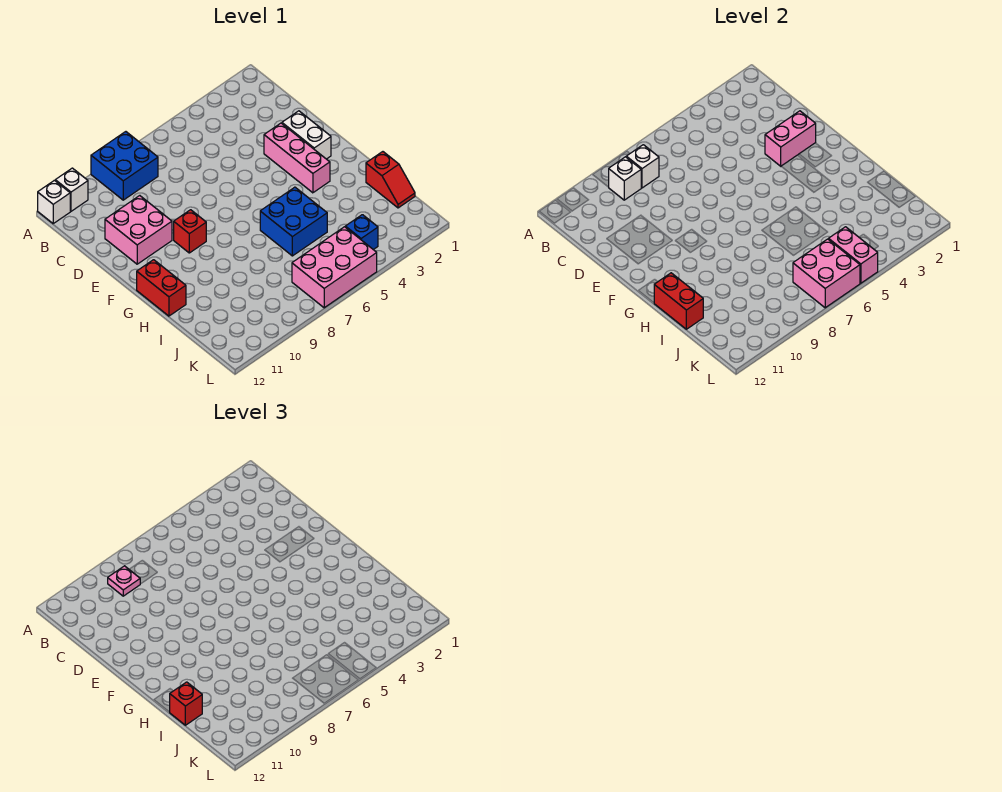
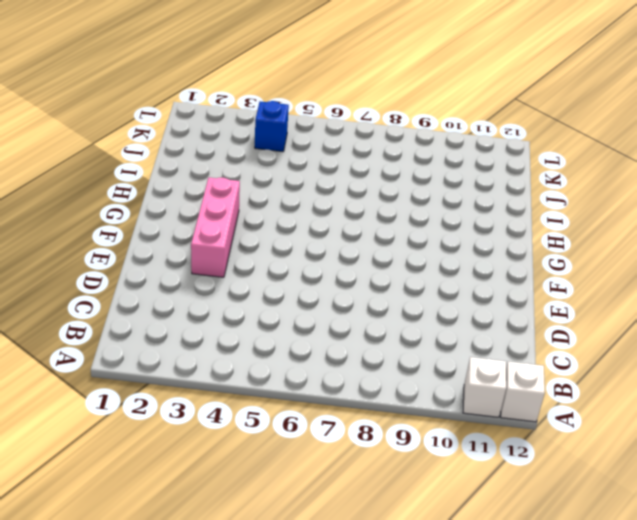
none -> blue 2x2 brick [91,132,158,200]
none -> pink 2x2 brick [105,196,172,264]
none -> white 1x2 brick [282,111,331,159]

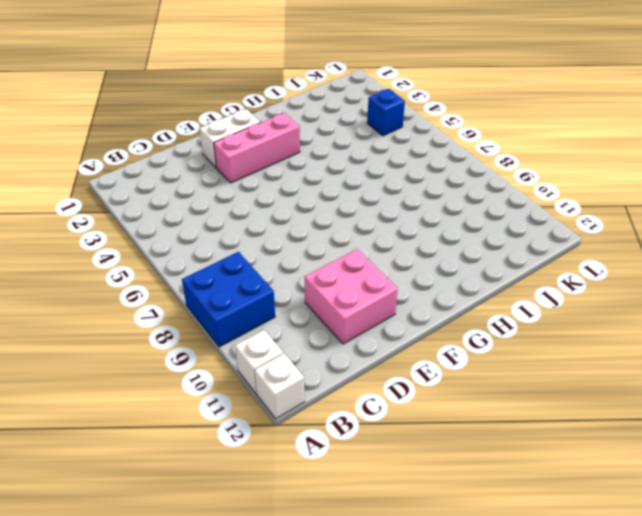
none -> red 1x1 brick [174,210,206,253]
none -> red 1x2 brick [137,260,186,316]
none -> blue 2x2 brick [260,187,327,256]

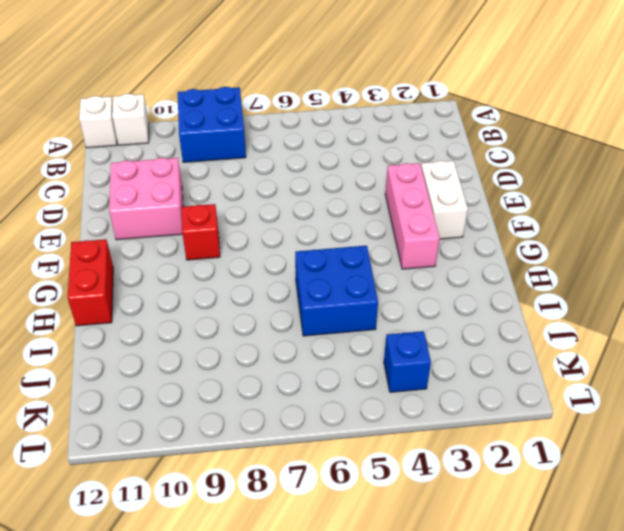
none -> red 1x2 slope [366,152,415,208]
none -> pink 2x3 brick [292,227,377,308]
none -> white 1x1 brick [626,145,659,188]

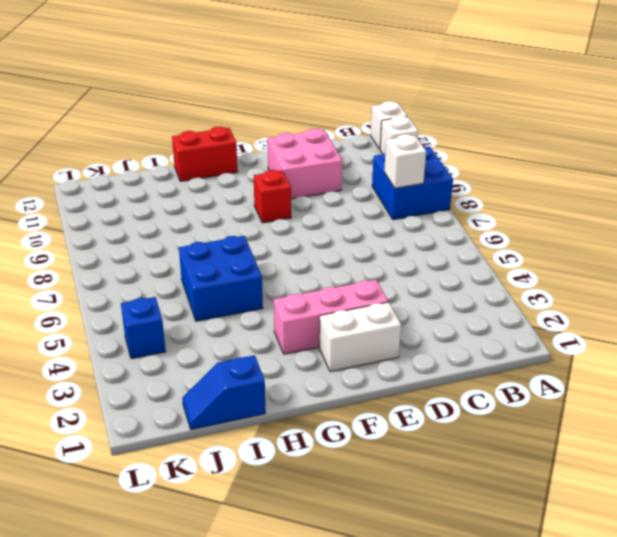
blue 1x2 slope [182,355,266,430] -> red 1x2 slope [366,152,415,208]
none -> pink 2x3 brick [292,227,377,308]
none -> white 1x1 brick [609,157,641,200]
none -> pink 1x2 brick [765,111,816,166]

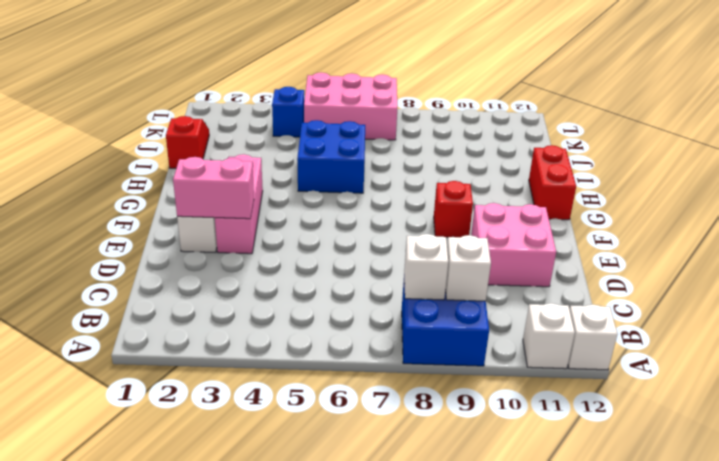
none -> red 1x2 brick [654,273,703,329]
none -> pink 1x2 brick [829,227,878,283]
none -> pink 2x2 brick [793,239,860,308]

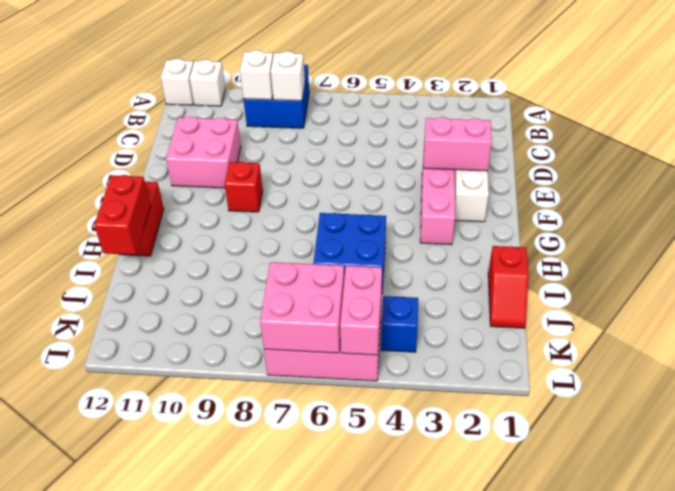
none -> pink 1x1 plate [108,566,140,596]
none -> red 1x1 brick [170,682,202,725]

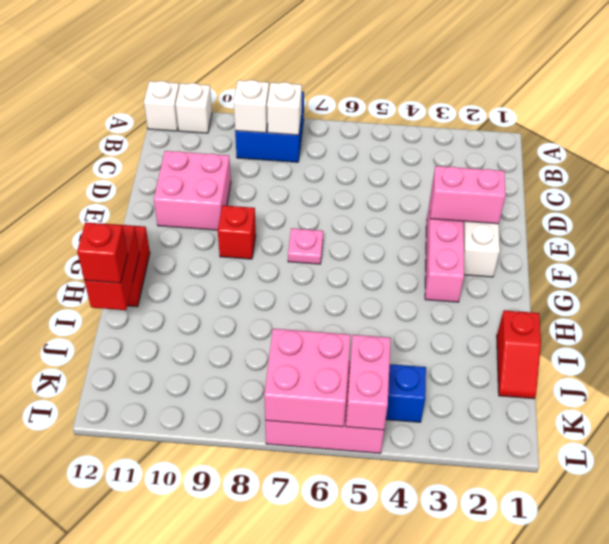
pink 1x1 plate [288,228,323,264] -> pink 1x1 plate moved to [108,566,140,596]
none -> blue 2x2 brick [260,187,327,256]

